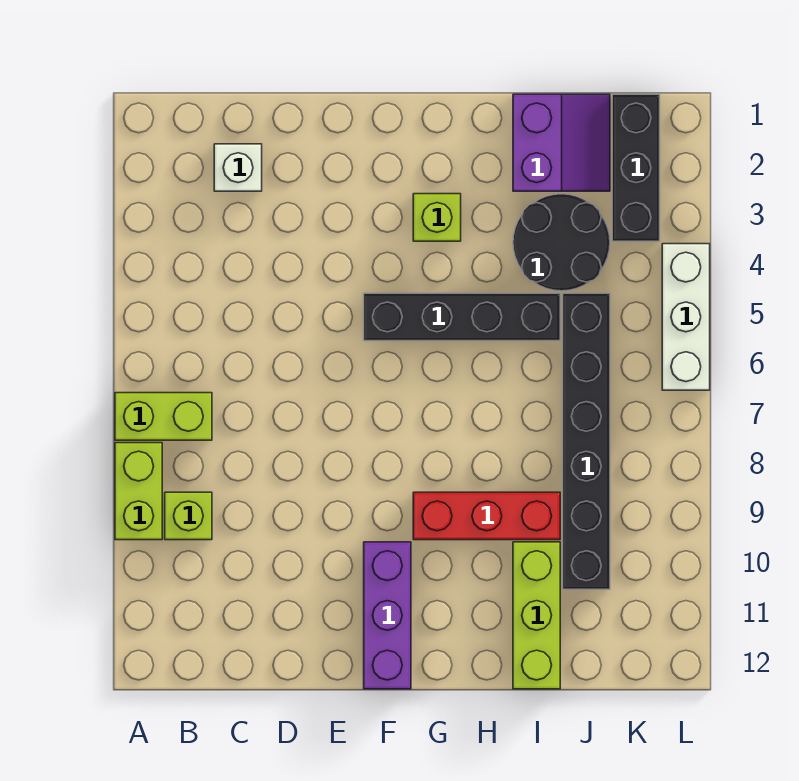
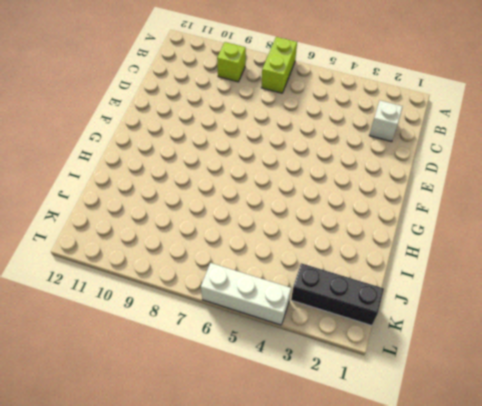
none -> lime 1x2 brick [115,443,162,540]
none -> black 1x4 brick [364,293,560,341]
none -> purple 1x3 brick [364,542,411,689]

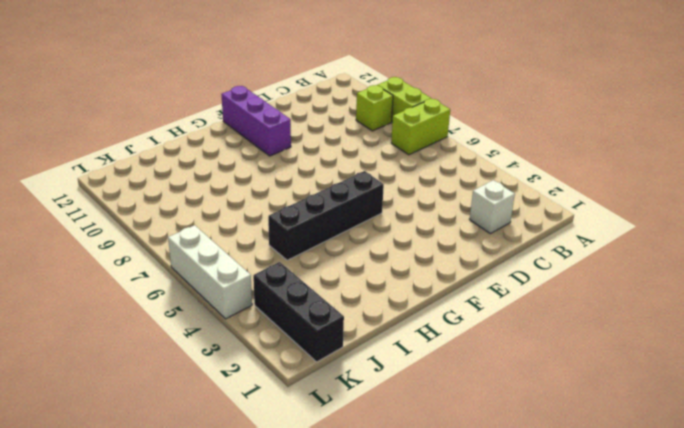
none -> lime 1x1 brick [413,194,461,241]
none -> red 1x3 brick [413,492,560,540]
none -> purple 2x2 slope [513,94,610,191]

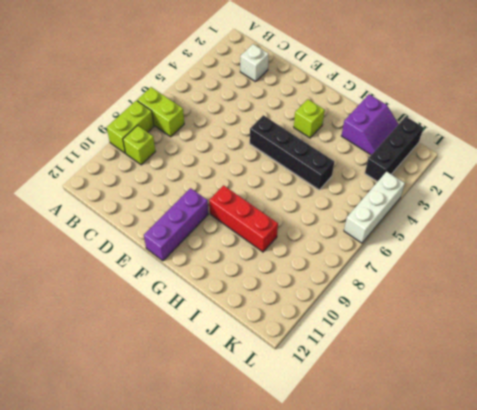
none -> black 2x2 round brick [513,194,610,291]
none -> lime 1x3 brick [513,542,560,689]
none -> black 1x6 brick [563,293,610,589]

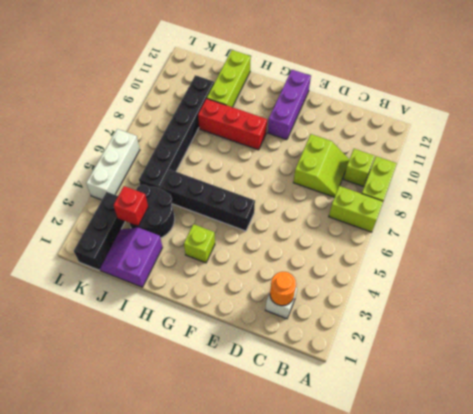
orange 1x1 round brick [270,272,296,306] -> none
lime 2x2 slope [293,134,350,197] -> none
red 1x1 brick [114,186,148,226] -> none

